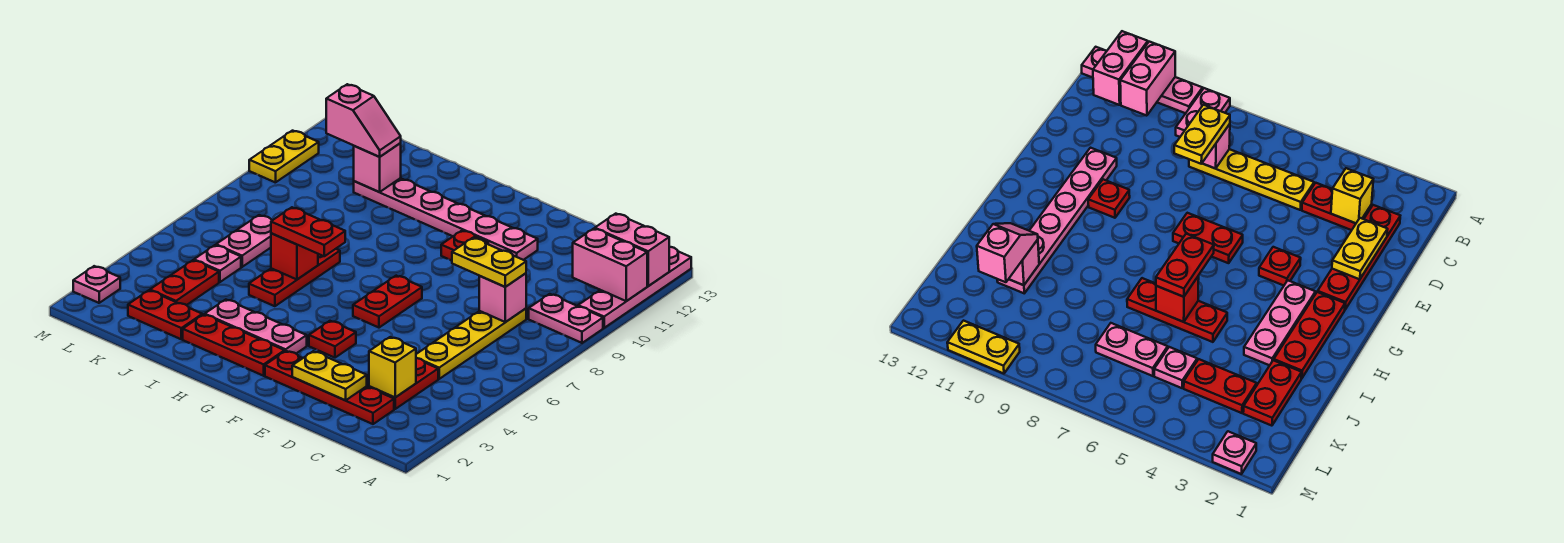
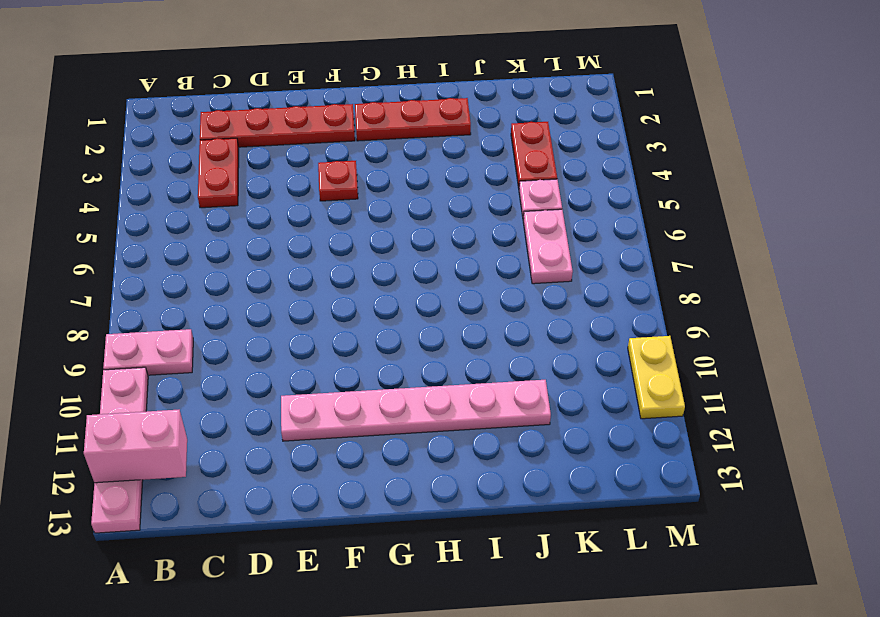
none -> yellow 1x4 plate [416,308,526,379]
none -> red 1x2 plate [353,276,422,328]
none -> red 1x1 plate [441,230,488,261]

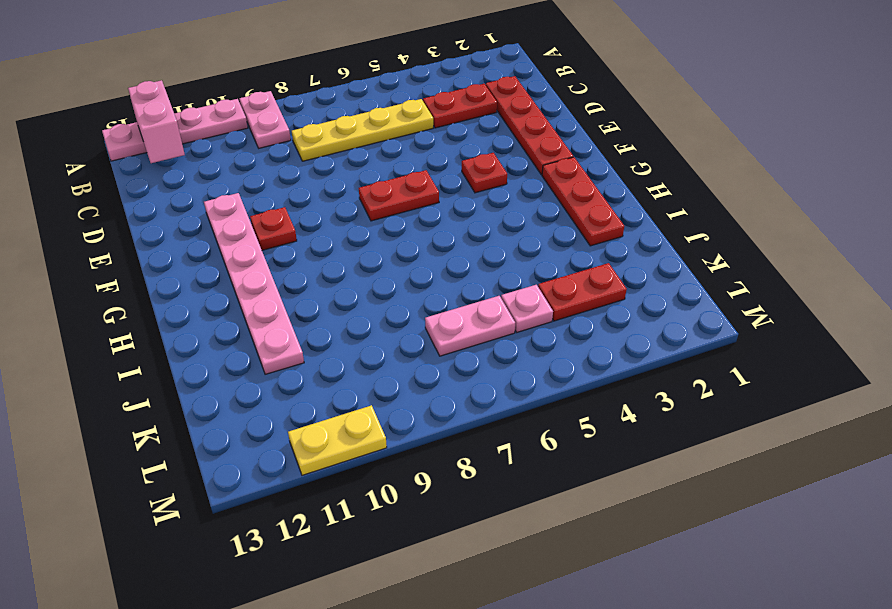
none -> pink 1x3 plate [205,300,307,353]
none -> red 1x3 plate [249,249,340,306]
none -> red 1x2 plate [128,290,202,339]

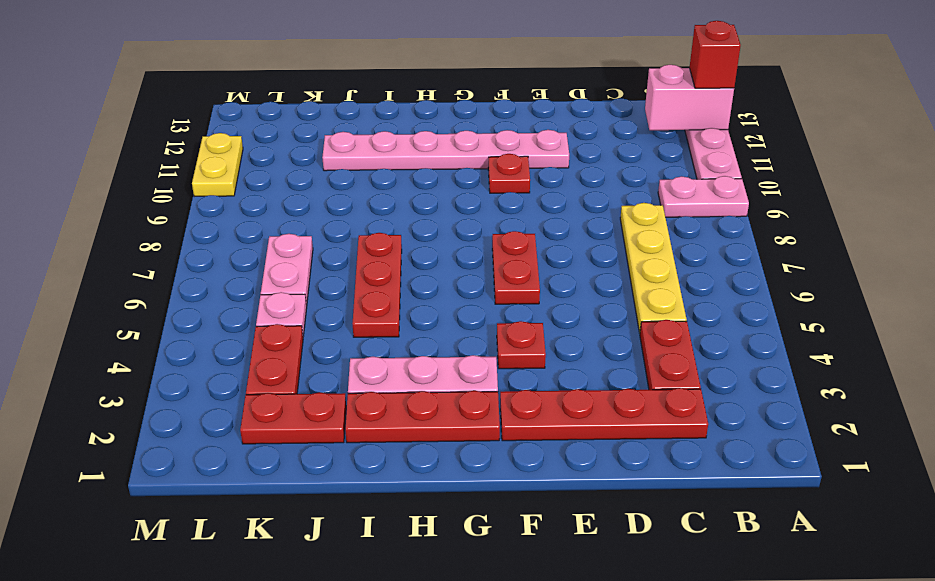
red 1x1 brick [690,21,741,88] -> red 1x1 brick moved to [271,233,318,279]
none -> pink 1x1 plate [73,266,120,303]
none -> pink 1x2 brick [573,229,647,301]
none -> yellow 1x1 brick [369,337,416,397]

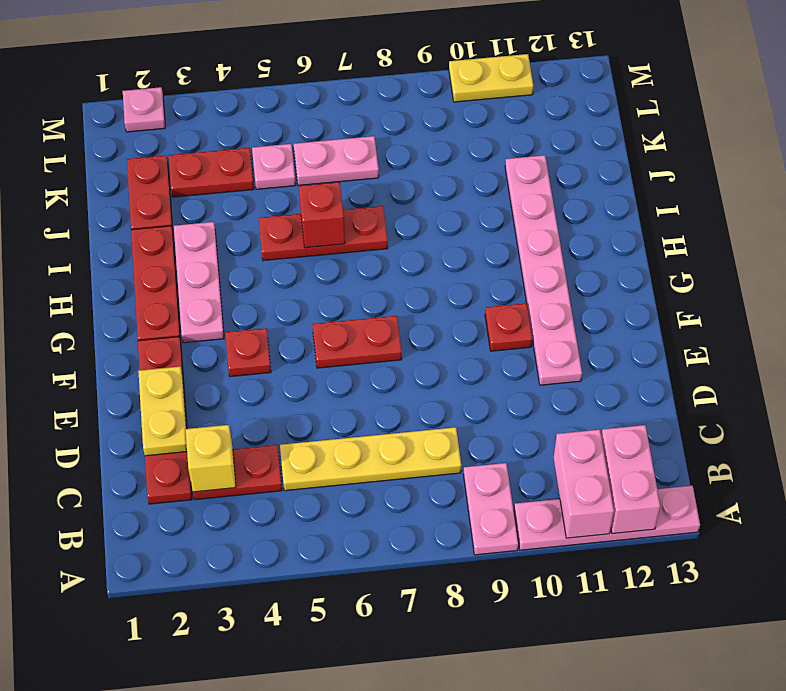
none -> pink 1x1 brick [479,273,526,322]
none -> pink 1x1 brick [354,143,401,192]
none -> yellow 1x2 plate [452,238,526,287]

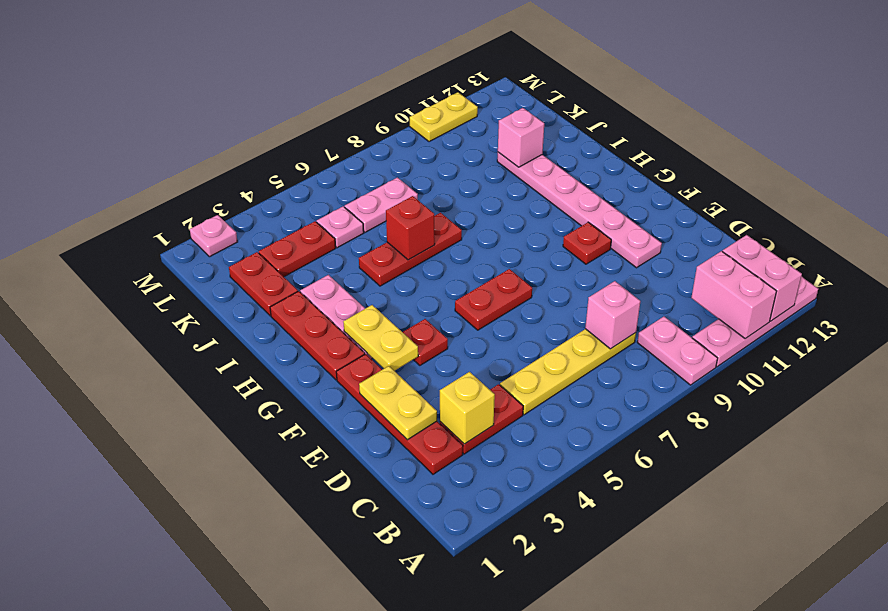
yellow 1x2 plate [343,305,418,371] -> yellow 1x2 plate moved to [452,238,526,287]
none -> red 1x2 plate [271,207,345,256]
none -> pink 1x2 slope [326,84,401,157]

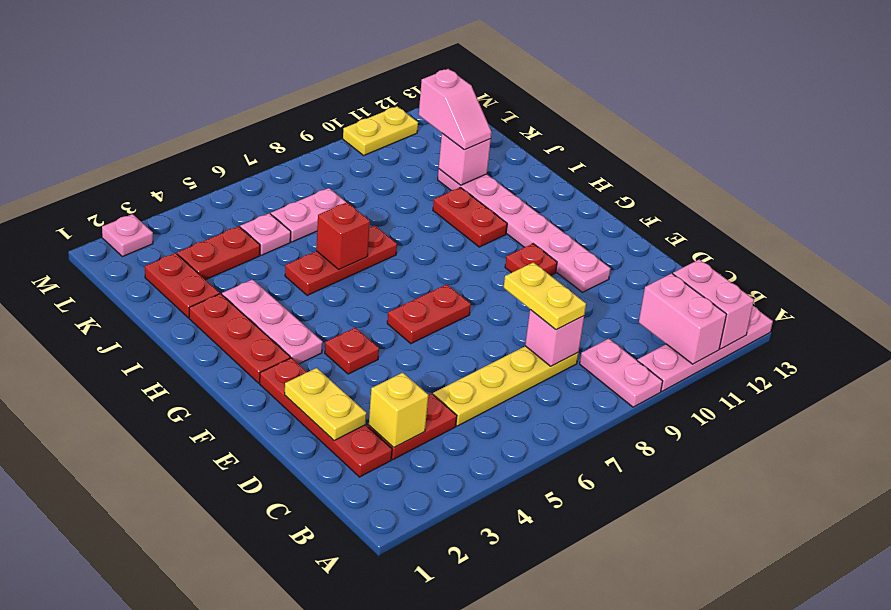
red 1x2 plate [433,187,507,247] -> red 1x2 plate moved to [271,207,345,256]

